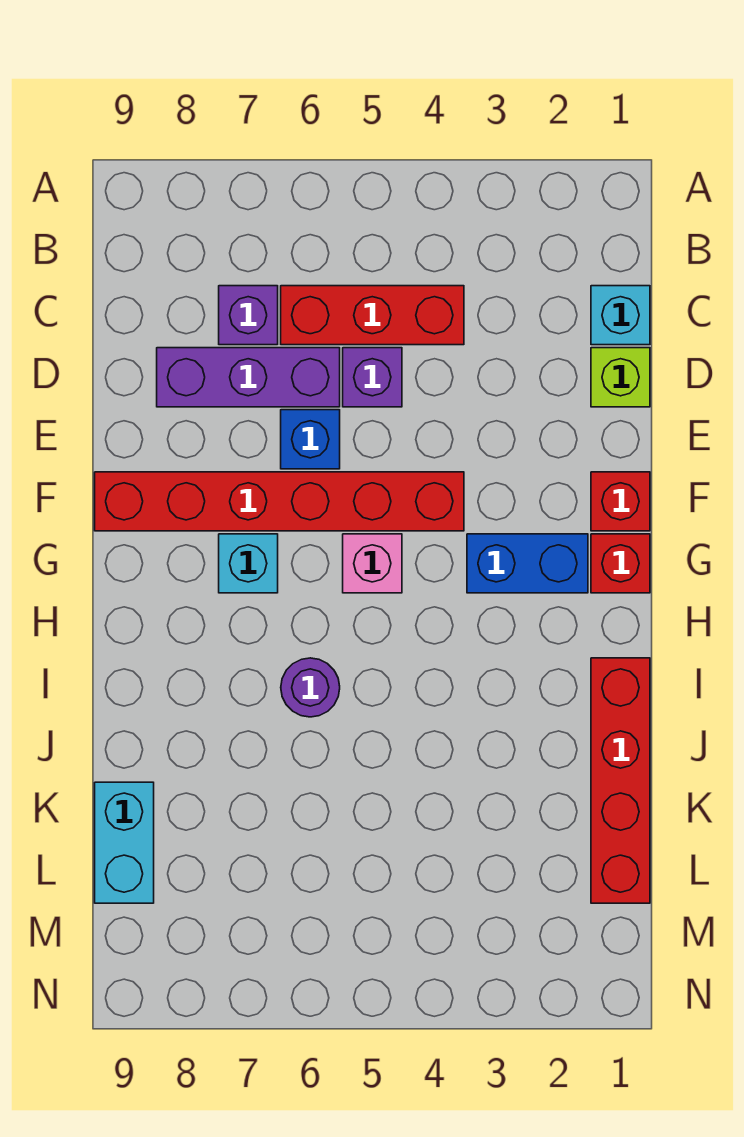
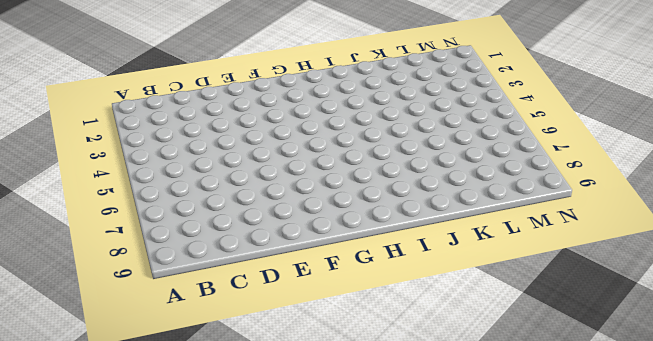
none -> cyan 1x1 brick [591,286,650,345]
none -> red 1x3 brick [281,286,464,345]
none -> purple 1x1 brick [219,286,278,345]

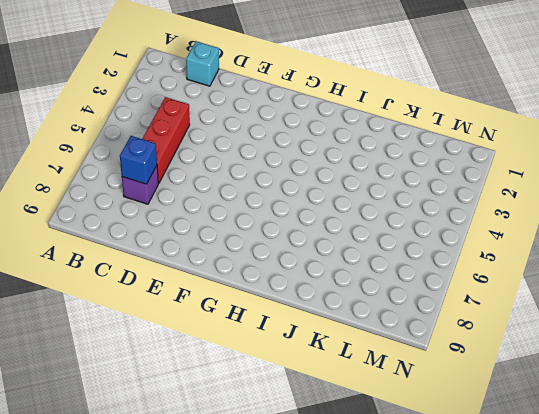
blue 1x1 brick [120,136,157,184] -> blue 1x1 brick moved to [281,410,340,469]
none -> lime 1x1 brick [591,348,650,407]
none -> purple 1x1 brick [343,348,402,407]
none -> purple 1x3 brick [157,348,340,407]

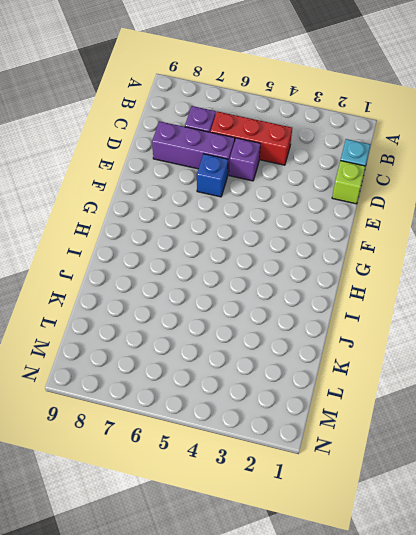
none -> red 1x1 brick [591,472,650,531]
none -> red 1x6 brick [95,472,464,531]
none -> red 1x1 brick [591,534,650,593]

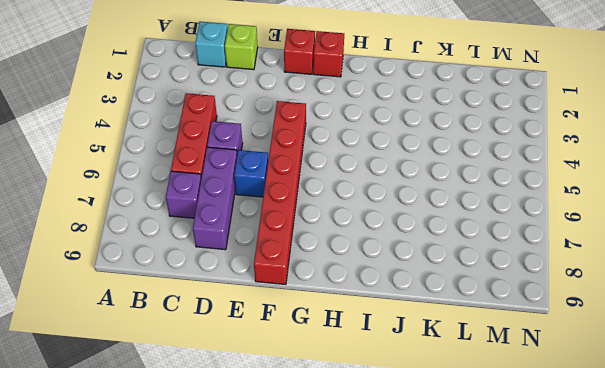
none -> blue 1x2 brick [467,534,588,593]
none -> pink 1x1 brick [343,534,402,593]
none -> cyan 1x1 brick [219,534,278,593]

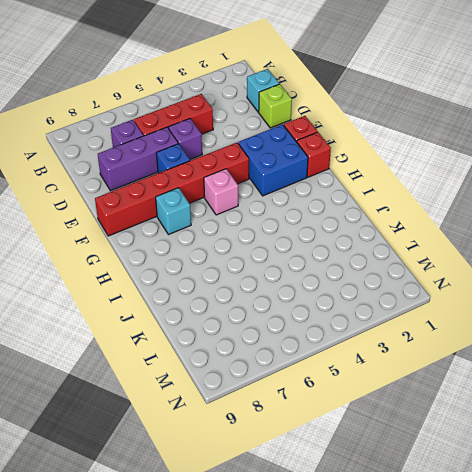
blue 2x2 brick [238,124,308,196] -> blue 1x2 brick [467,534,588,593]
none -> red 1x4 brick [591,658,650,903]
none -> purple 1x1 round brick [281,658,340,717]
none -> cyan 1x2 brick [95,782,154,903]

